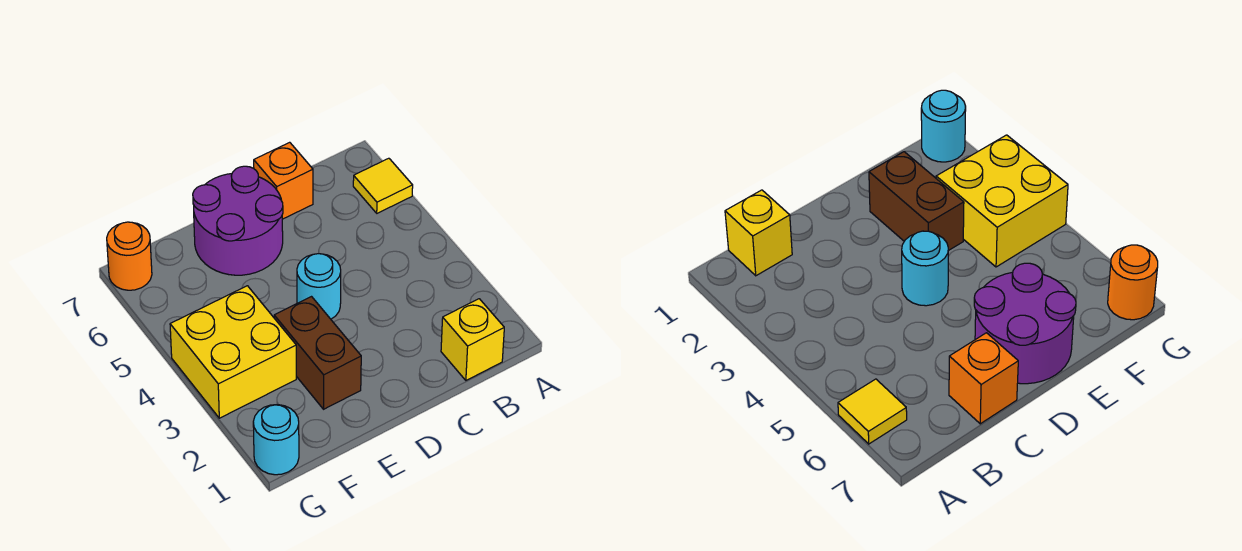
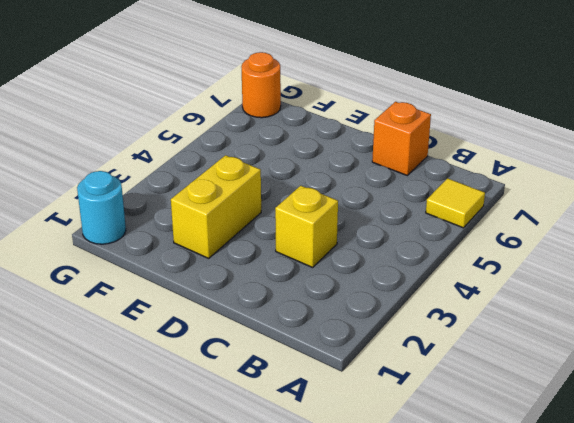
yellow 1x1 brick [275,186,338,267] -> yellow 1x1 brick moved to [441,299,504,380]
yellow 1x2 brick [171,155,261,258] -> brown 1x2 brick [274,297,361,409]
none -> cyan 1x1 round brick [297,254,341,319]
none -> purple 2x2 round brick [193,166,283,275]

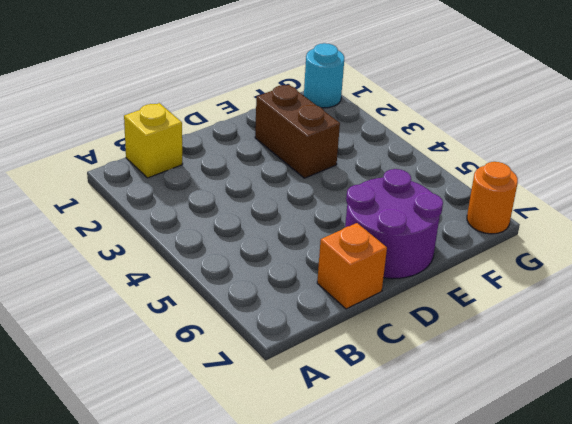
none -> yellow 1x1 tile [353,158,413,213]
none -> cyan 1x1 round brick [297,254,341,319]

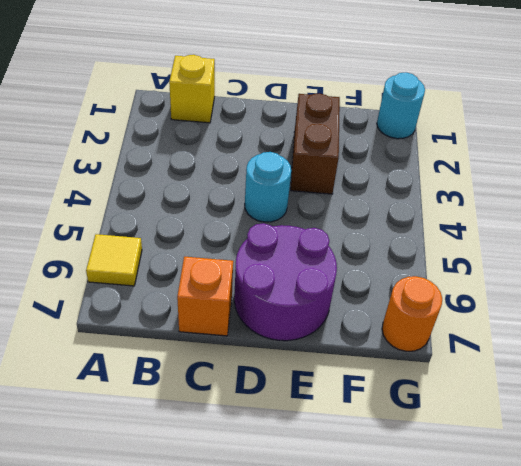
none -> yellow 2x2 brick [170,286,296,418]

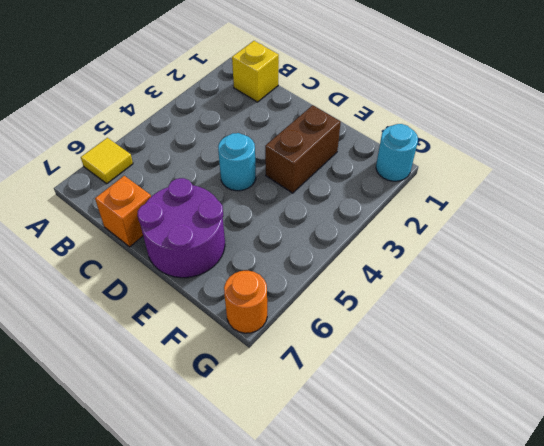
none -> yellow 2x2 brick [170,286,296,418]

